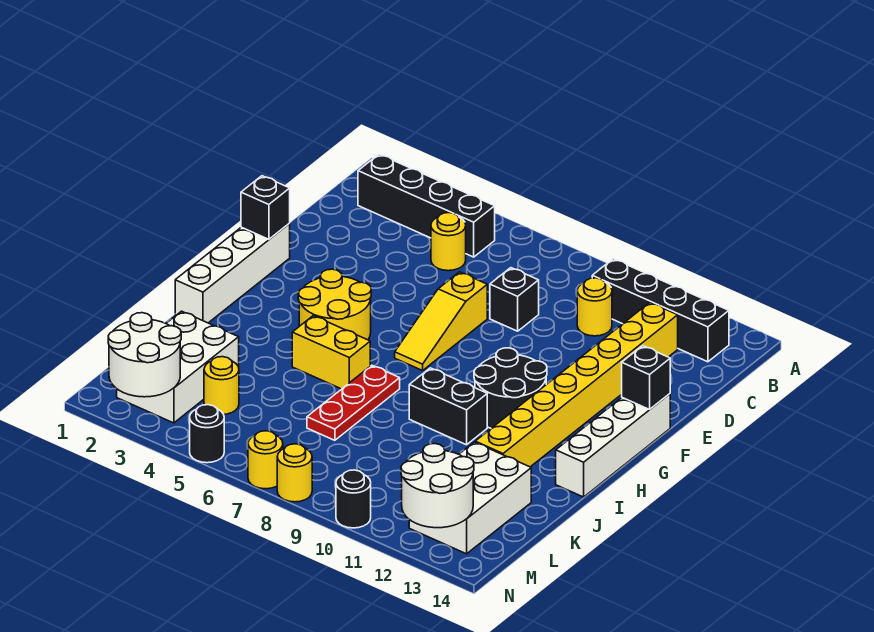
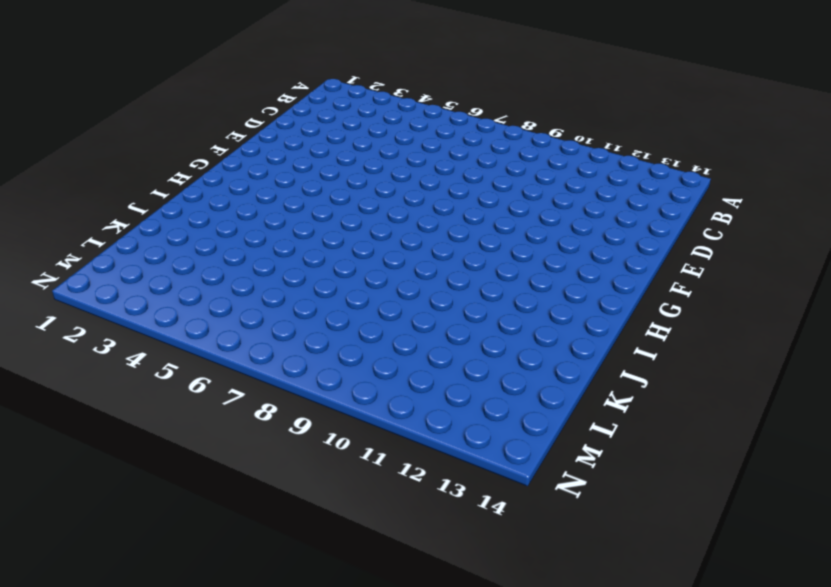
none -> black 1x4 brick [358,154,495,257]
none -> black 1x4 brick [592,259,729,362]
none -> yellow 1x1 round brick [431,213,466,271]

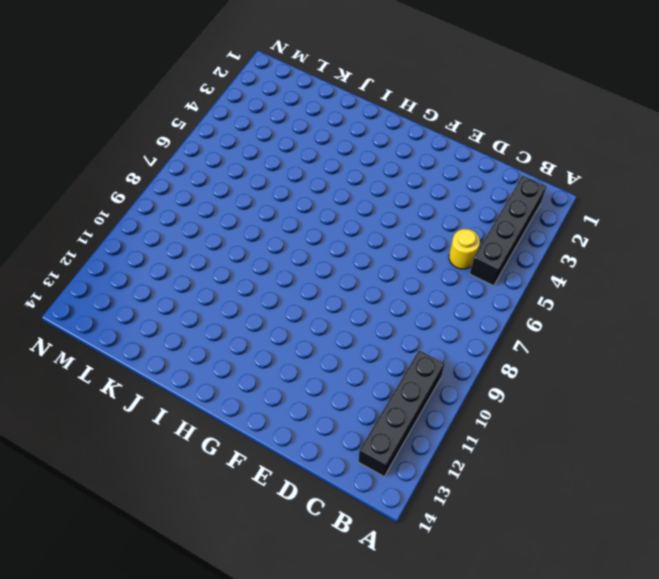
none -> yellow 1x1 round brick [577,278,612,336]
none -> yellow 1x8 brick [475,303,678,467]
none -> black 1x1 brick [490,268,539,331]

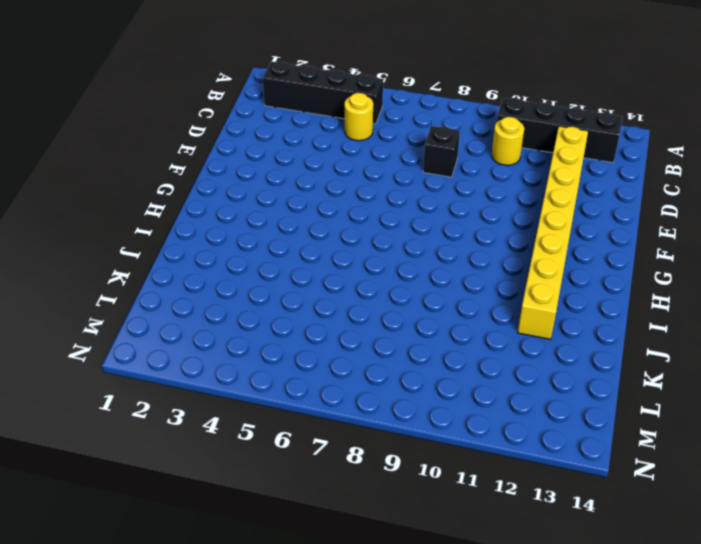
none -> yellow 1x3 slope [395,272,487,371]
none -> white 1x4 brick [175,223,290,323]
none -> white 1x4 brick [556,394,670,497]

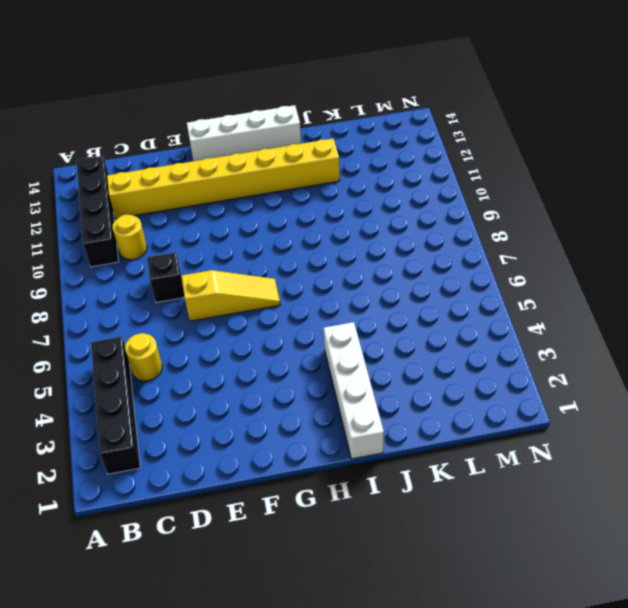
white 1x4 brick [324,322,384,459] -> white 1x4 brick turned to [175,223,290,323]
none -> yellow 2x2 round brick [298,269,371,340]
none -> black 2x2 round brick [474,348,547,428]
none -> yellow 1x2 brick [292,316,370,389]

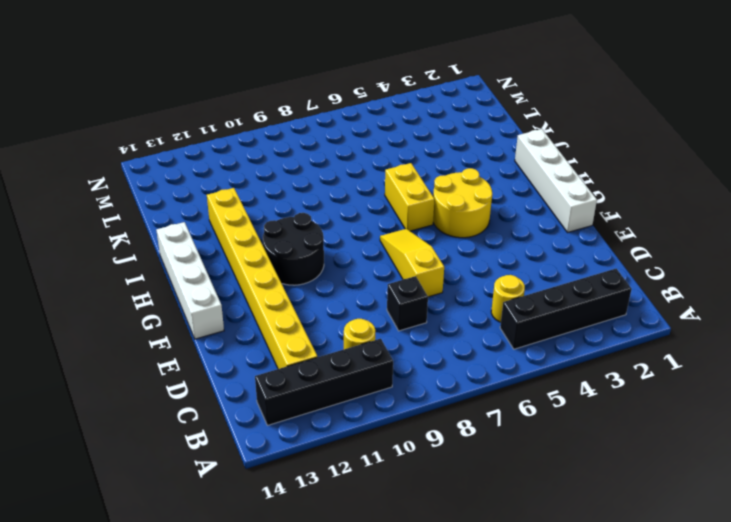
yellow 1x2 brick [385,163,435,231] -> yellow 1x2 brick turned to [292,316,370,389]
none -> red 1x3 plate [307,365,400,440]
none -> black 1x2 brick [409,368,487,445]
none -> white 2x3 brick [117,311,239,423]

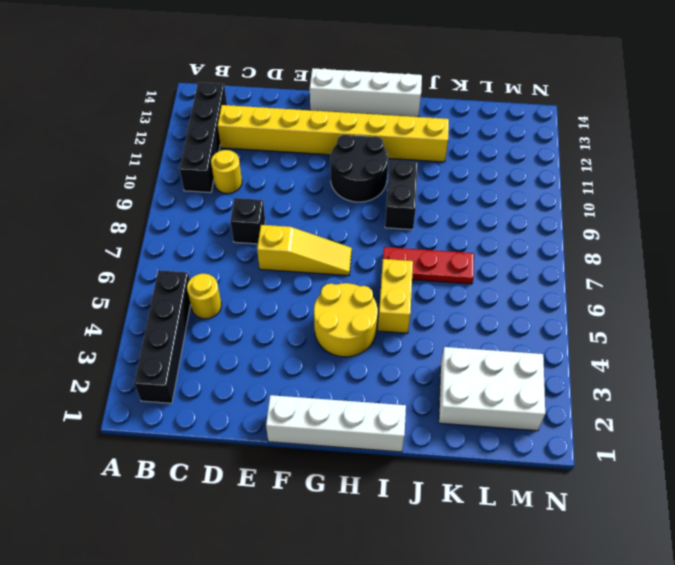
none -> white 2x3 brick [409,442,531,554]
none -> yellow 1x1 round brick [204,357,239,414]
none -> black 1x1 round brick [190,405,224,463]

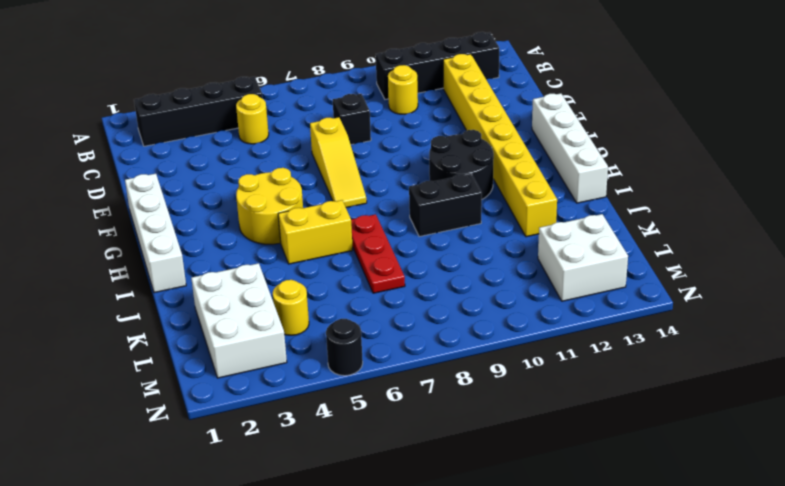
white 2x2 brick [538,214,628,301] -> white 2x3 brick [409,442,531,554]
none -> yellow 1x1 round brick [248,431,283,489]
none -> yellow 1x1 round brick [277,444,312,502]
none -> black 1x1 round brick [336,470,371,528]

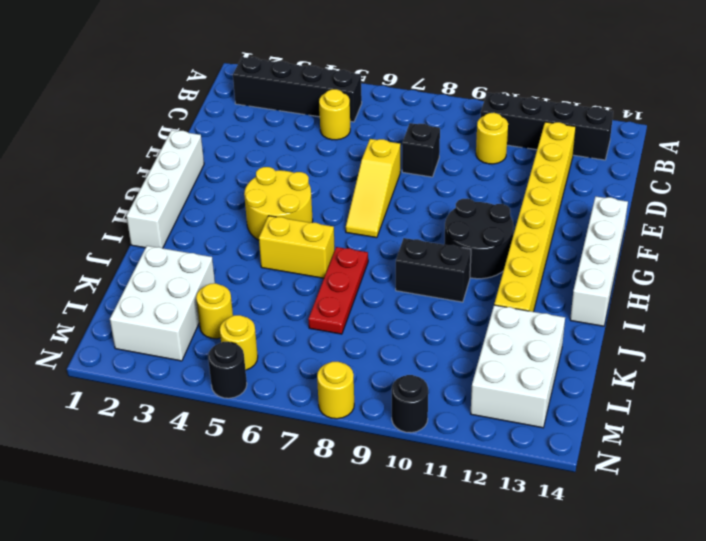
yellow 1x1 round brick [220,315,258,370] -> yellow 1x1 round brick moved to [248,431,283,489]
none -> black 1x1 brick [241,176,290,239]
none -> black 1x1 brick [622,346,670,409]
none -> white 2x2 round brick [108,313,181,397]

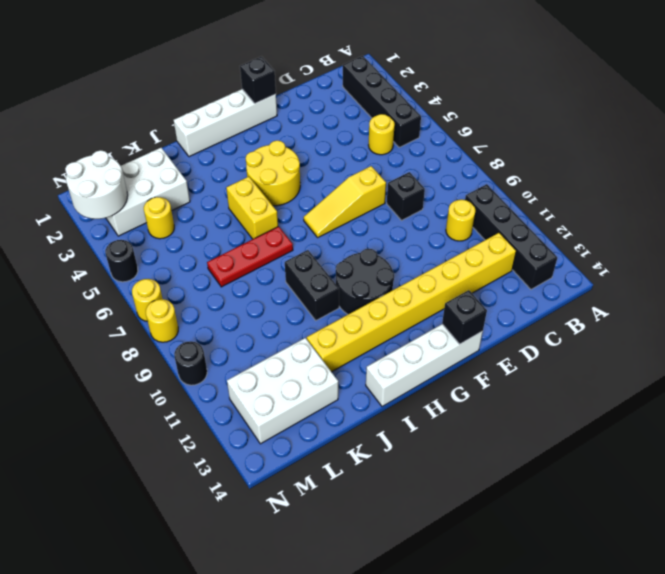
none -> white 2x2 round brick [401,444,474,528]

